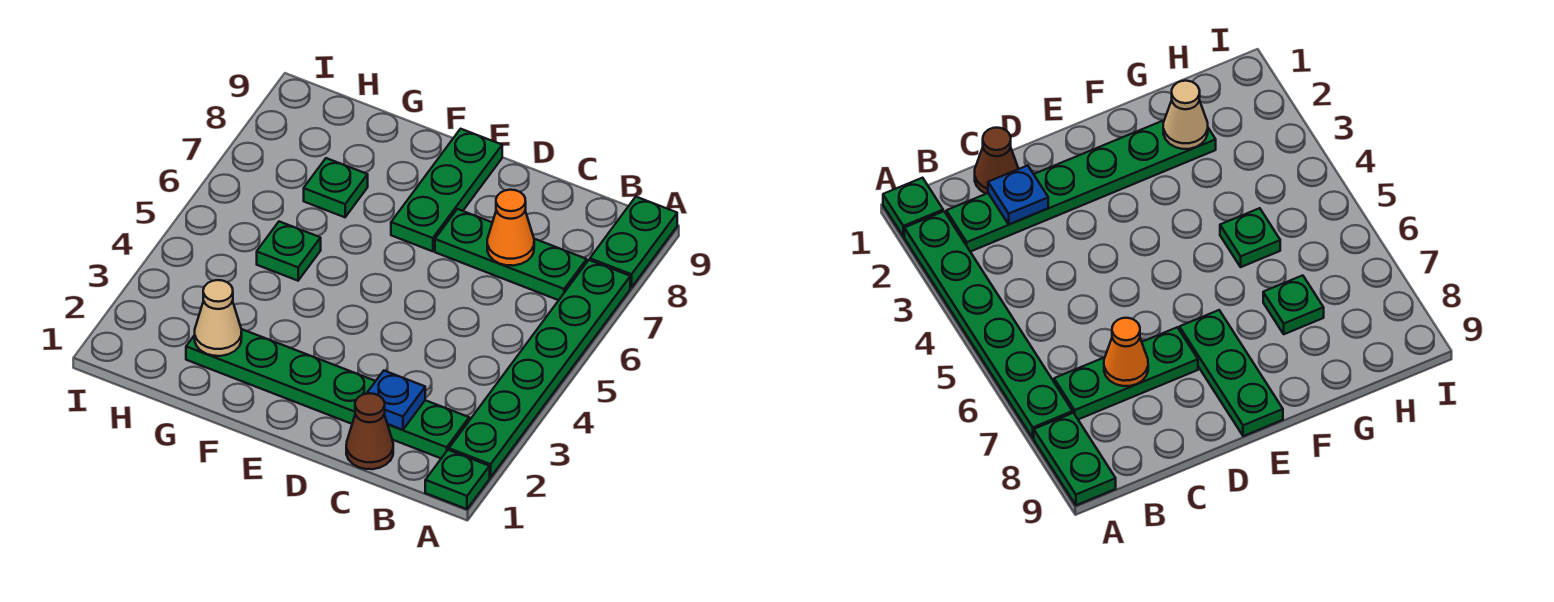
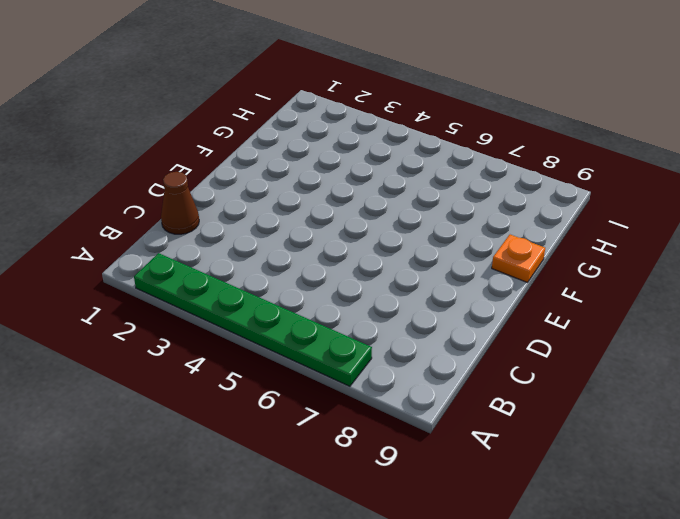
orange 1x1 plate [492,235,545,282] -> none
none -> green 1x1 plate [425,450,490,509]
none -> green 1x2 plate [590,197,677,288]
none -> green 1x6 plate [186,329,469,458]

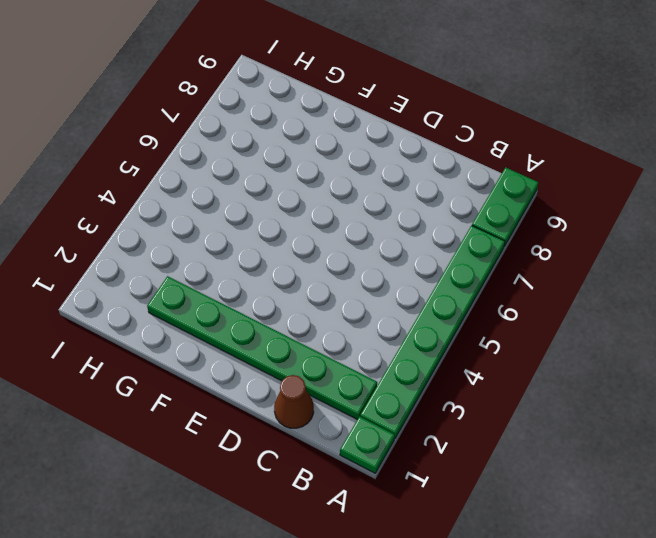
none -> green 1x3 plate [435,209,587,300]
none -> green 1x3 plate [391,129,502,251]
none -> green 1x1 plate [257,222,321,281]

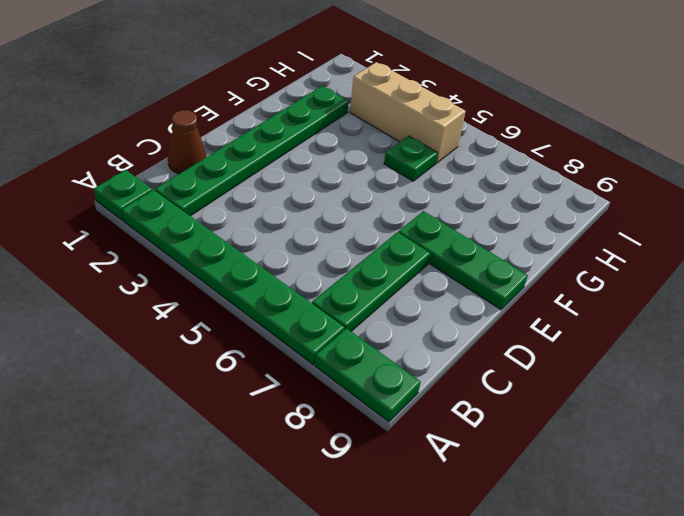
tan 1x3 brick [350,62,466,163] -> none
none -> green 1x1 plate [304,158,368,217]
none -> blue 1x1 plate [367,371,425,430]
none -> orange 1x1 cone [487,190,534,266]

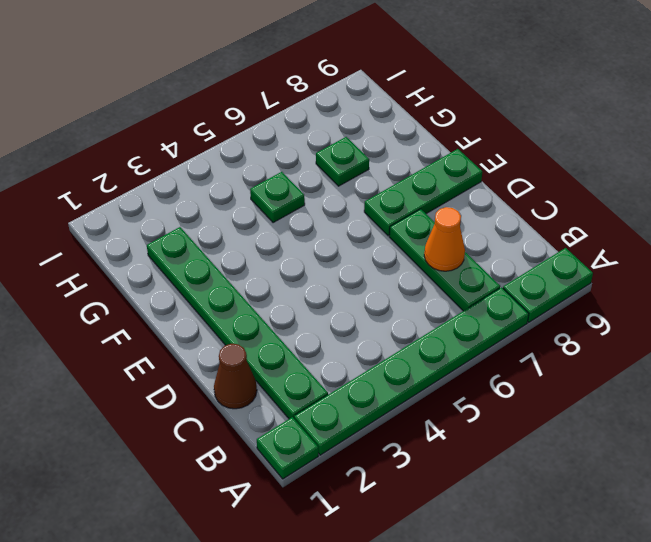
none -> blue 1x1 plate [367,371,425,430]
none -> tan 1x1 cone [195,280,242,356]

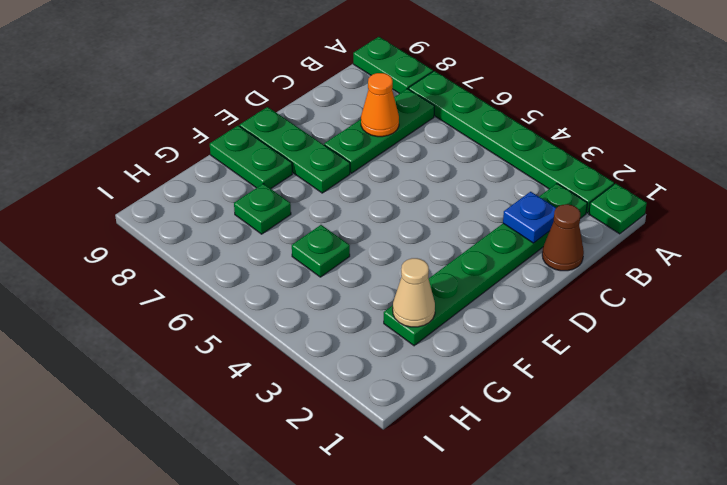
green 1x2 plate [210,126,292,189] -> none

